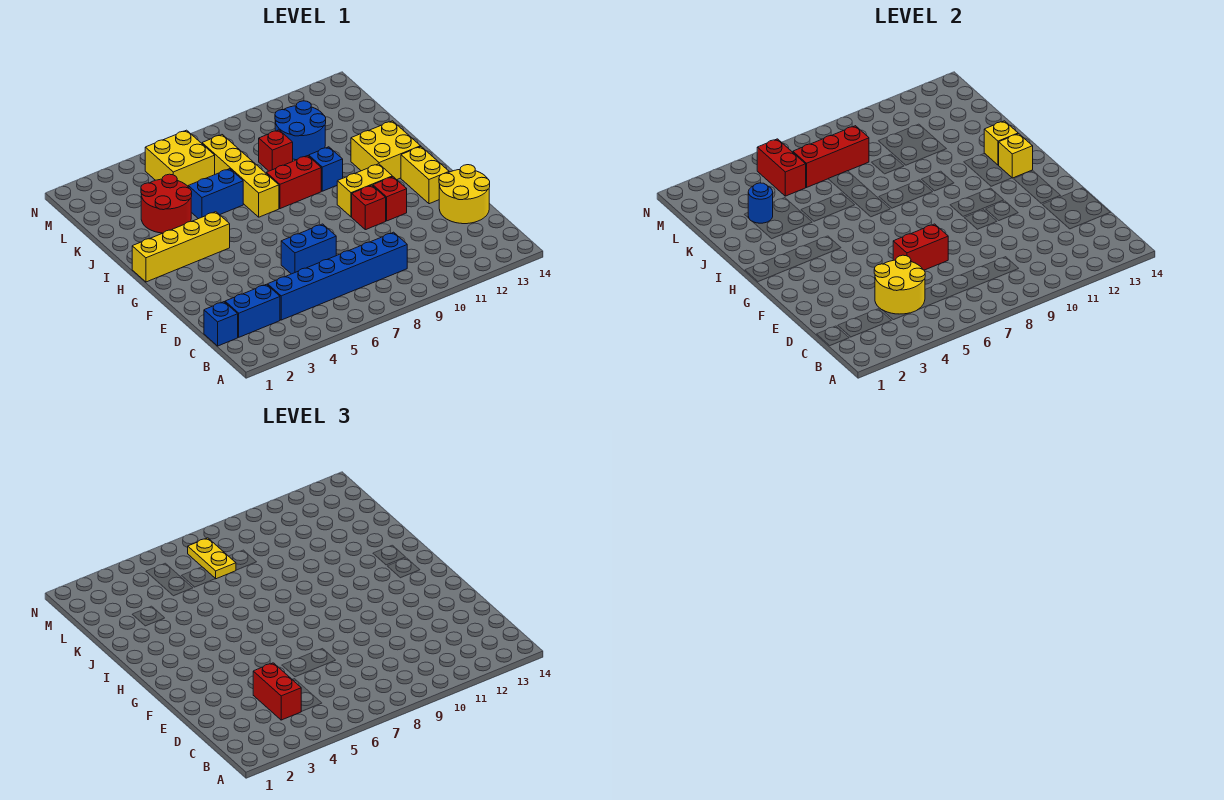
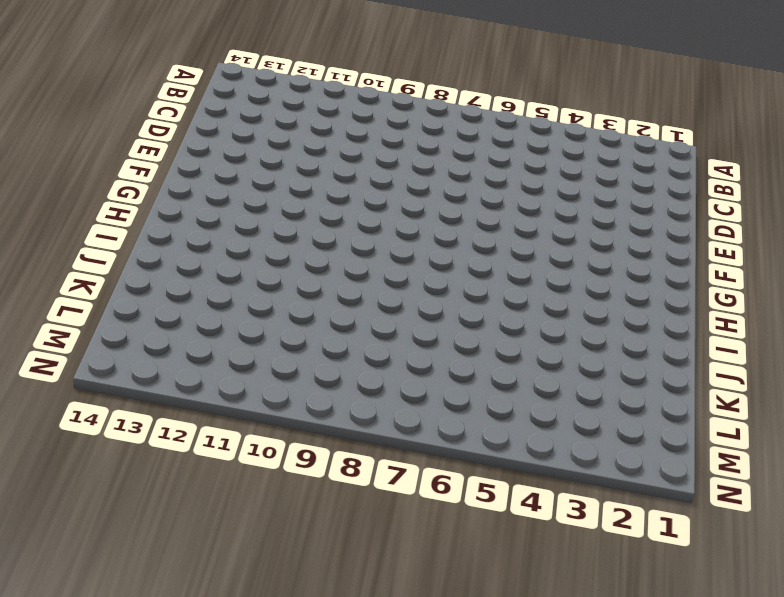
none -> blue 1x1 brick [204,302,238,346]
none -> blue 1x2 brick [225,284,280,337]
none -> blue 1x6 brick [268,232,407,320]

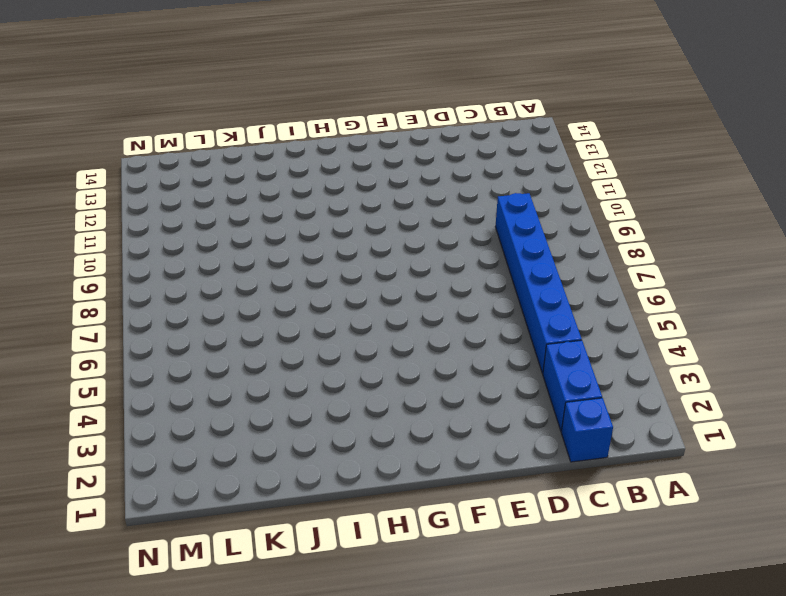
none -> yellow 2x2 round brick [439,165,490,224]
none -> blue 1x2 brick [281,224,336,274]
none -> red 1x1 brick [352,185,386,230]

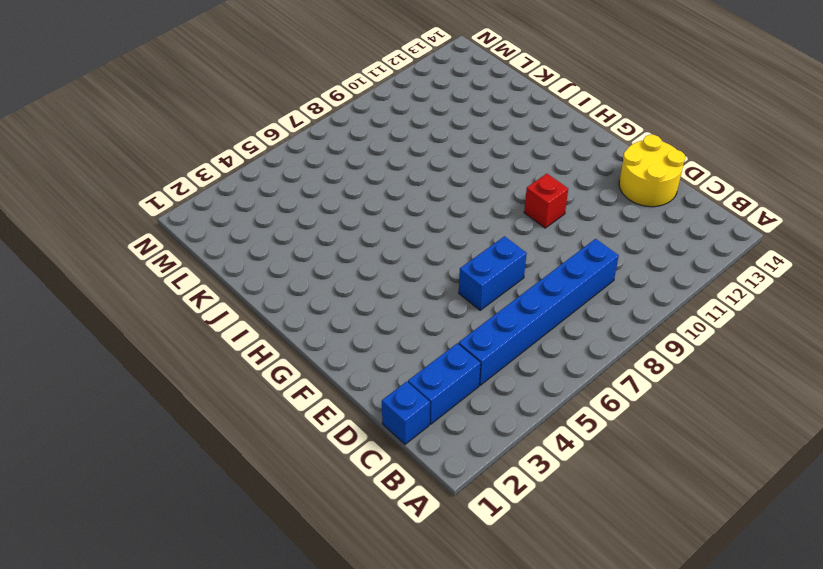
none -> red 1x1 brick [373,177,407,221]
none -> yellow 1x2 brick [401,147,449,204]
none -> yellow 1x2 brick [337,164,392,217]

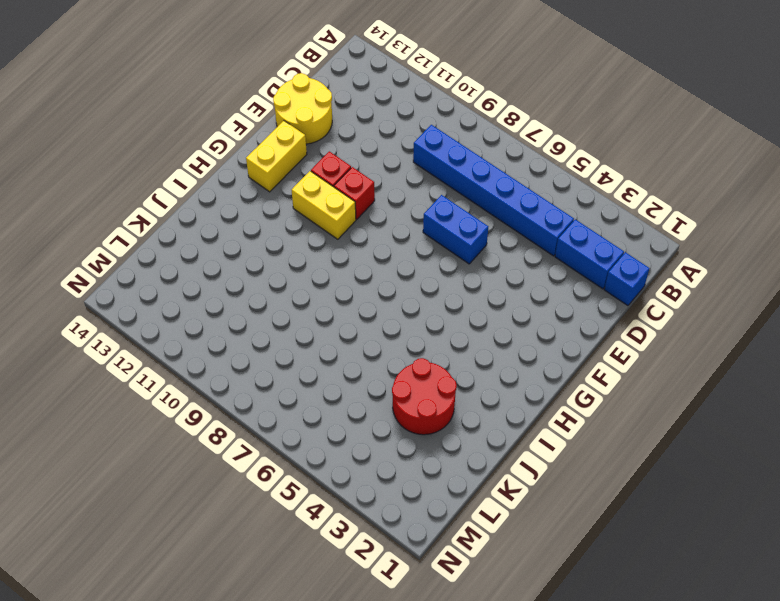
none -> yellow 1x4 brick [132,212,230,282]
none -> yellow 2x2 brick [351,121,421,180]
none -> yellow 1x4 brick [202,135,279,217]

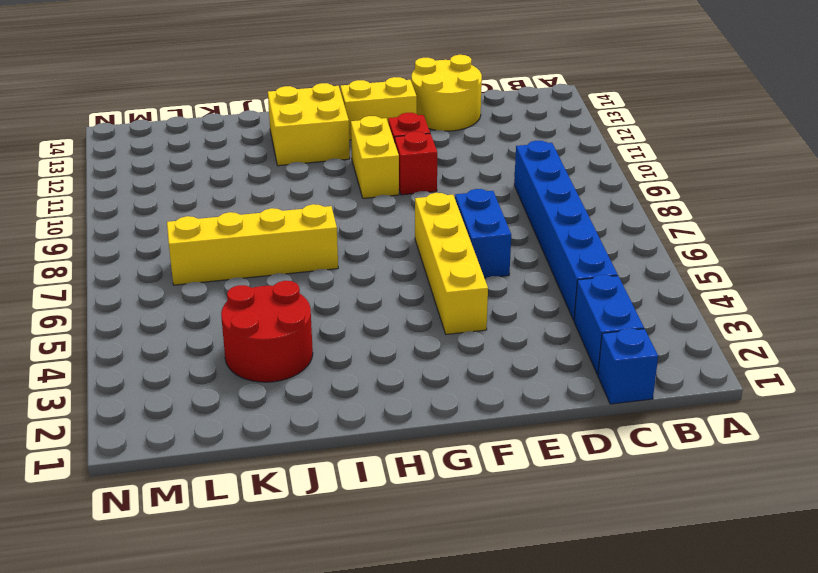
yellow 1x4 brick [415,193,488,334] -> yellow 1x4 brick moved to [132,212,230,282]
none -> red 1x2 brick [266,156,321,209]
none -> blue 1x1 brick [309,147,343,191]
none -> blue 1x2 brick [188,169,243,219]

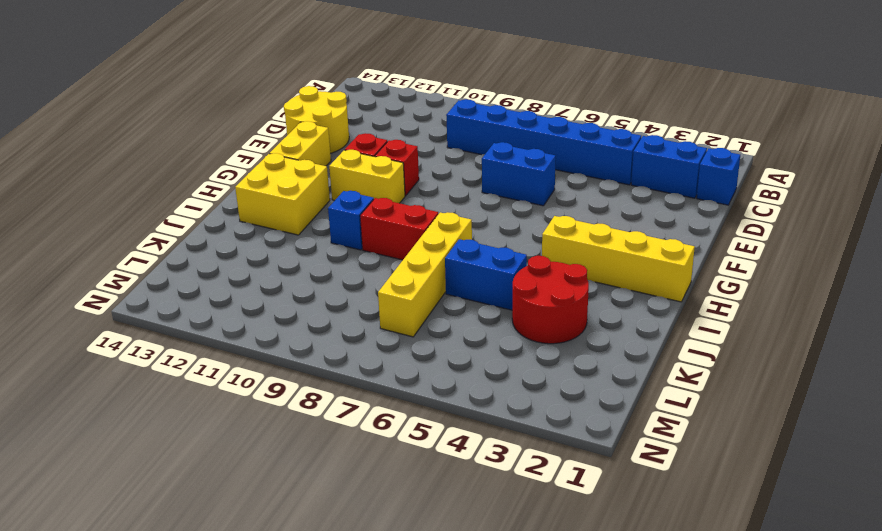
none -> red 1x1 brick [259,130,293,171]
none -> blue 2x2 round brick [275,101,326,160]
none -> yellow 2x2 brick [145,130,215,186]

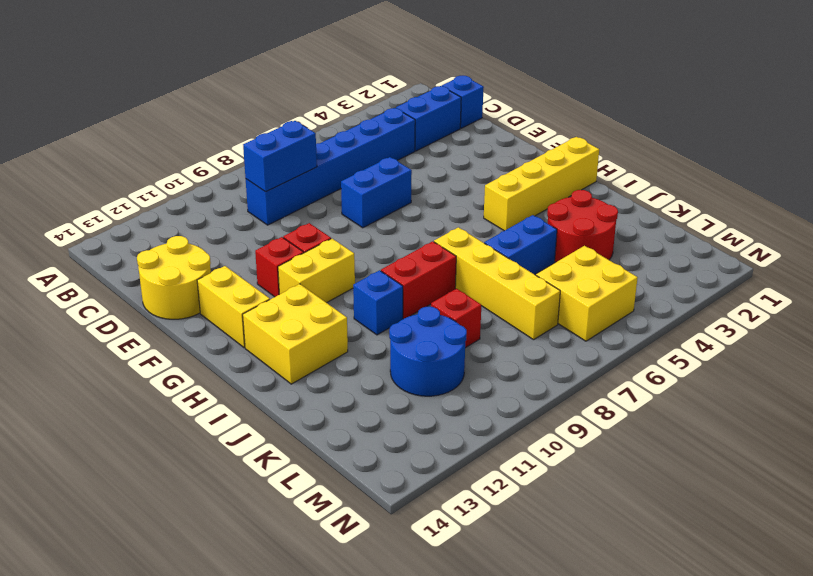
blue 1x2 brick [243,121,317,192] -> none
none -> yellow 2x2 round brick [874,255,925,314]
none -> red 1x2 brick [893,224,948,270]
none -> yellow 1x1 brick [999,134,1033,178]

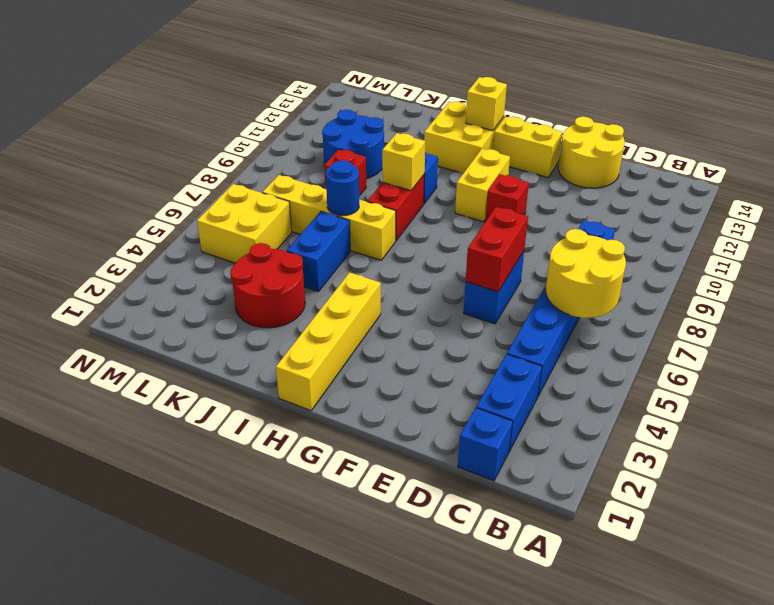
yellow 2x2 round brick [546,229,626,318] -> yellow 2x2 round brick moved to [874,255,925,314]
yellow 1x1 brick [382,133,425,190] -> yellow 1x1 brick moved to [984,121,1018,165]
blue 1x1 round brick [326,160,359,216] -> blue 1x1 round brick moved to [748,183,773,223]
none -> red 1x1 brick [373,177,407,221]
none -> red 1x2 brick [757,139,806,196]
none -> red 1x3 brick [793,126,869,187]

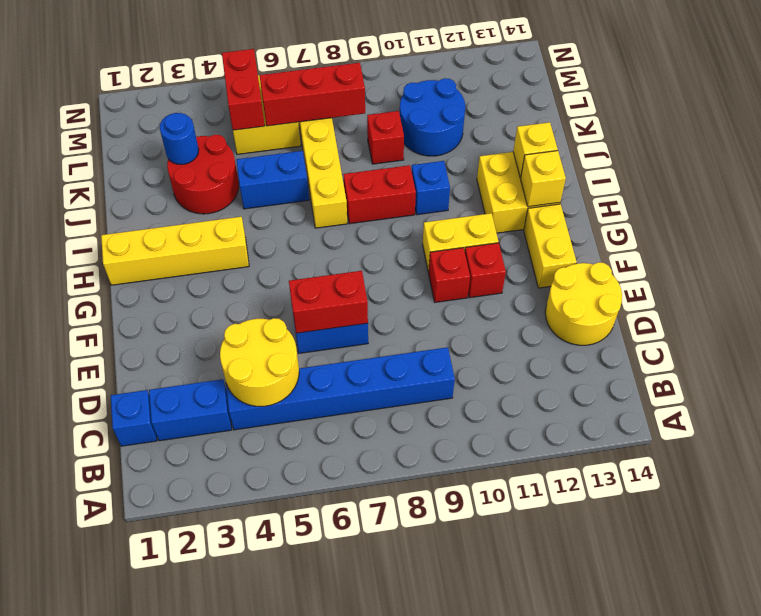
none -> red 1x2 brick [253,663,302,720]
none -> yellow 1x2 plate [188,538,236,579]

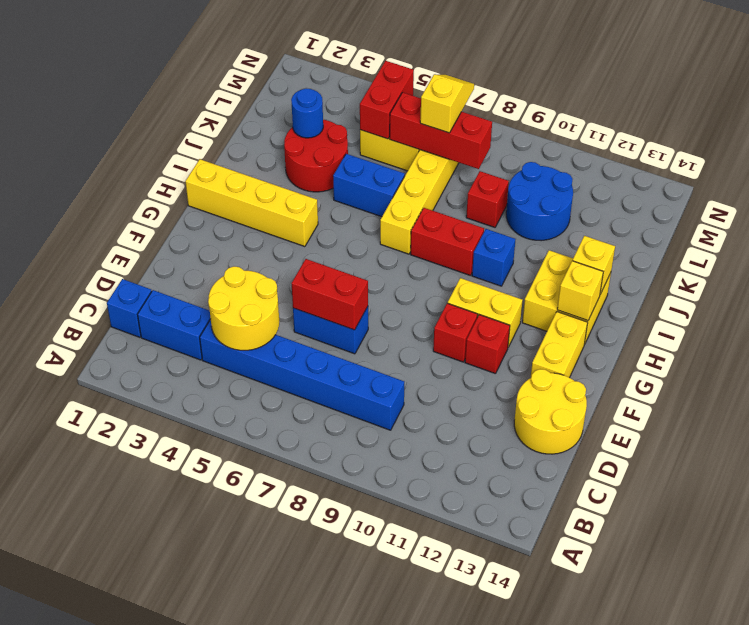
yellow 1x2 slope [420,74,474,133] -> yellow 1x2 plate [188,538,236,579]
none -> red 1x2 brick [253,663,302,720]

